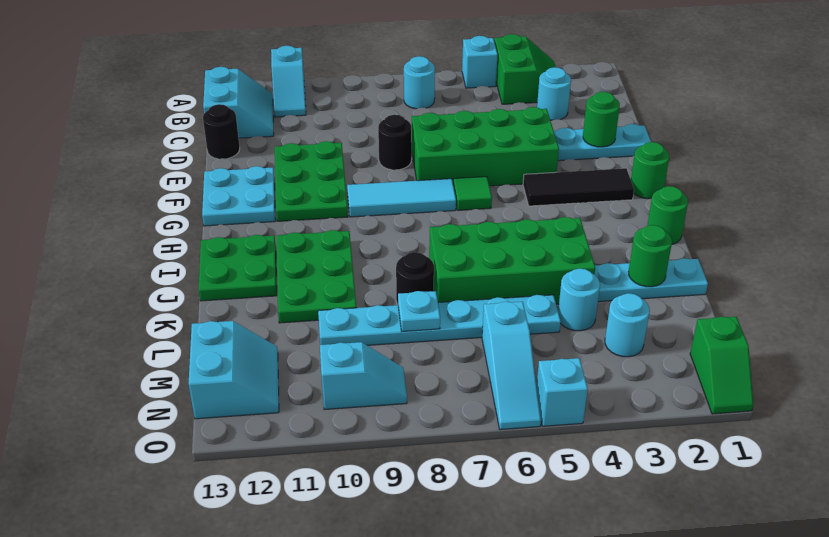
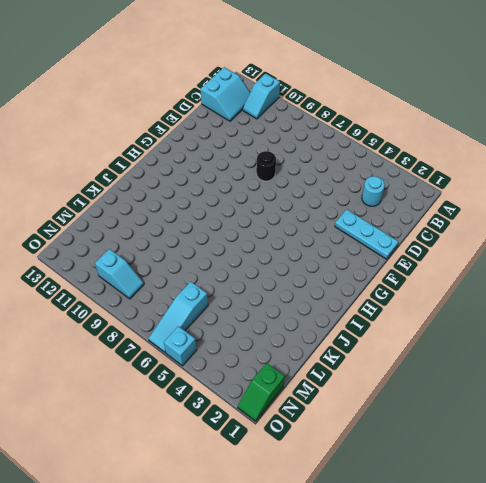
none -> green 2x2 slope [494,34,556,104]
none -> cyan 1x1 brick [462,36,498,88]
none -> cyan 1x1 round brick [404,56,435,109]
none -> black 1x1 round brick [203,104,240,159]

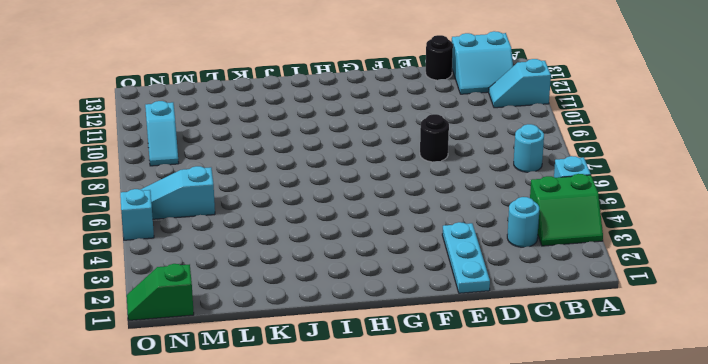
none -> green 2x4 brick [412,107,559,186]
none -> green 2x3 plate [275,141,348,221]
none -> cyan 2x2 plate [202,166,275,226]
none -> green 1x1 round brick [631,142,669,199]

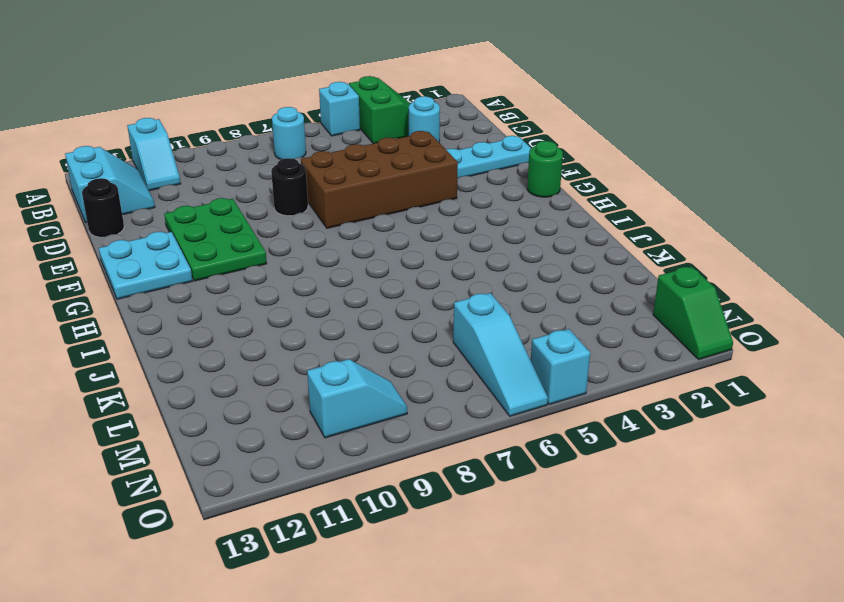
brown 2x4 brick [301,131,458,228] -> green 2x4 brick [412,107,559,186]
none -> black 1x3 tile [523,168,634,206]
none -> green 1x1 tile [453,177,492,210]
none -> cyan 1x3 tile [347,179,456,217]
none -> green 1x1 round brick [647,186,688,244]

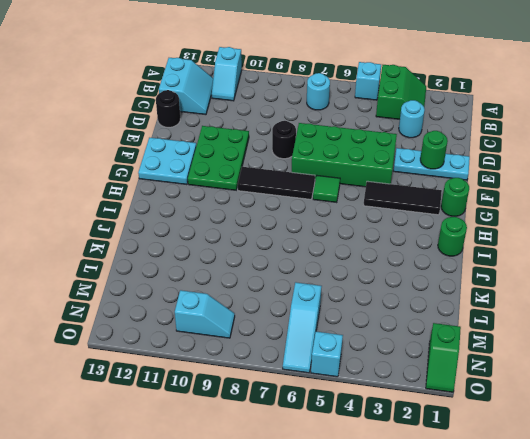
black 1x3 tile [238,167,315,199] -> cyan 1x3 tile [347,179,456,217]
none -> green 2x3 plate [276,230,356,323]
none -> green 2x2 plate [199,235,277,301]
none -> green 2x4 brick [429,217,595,304]
none -> cyan 1x3 plate [595,258,708,302]

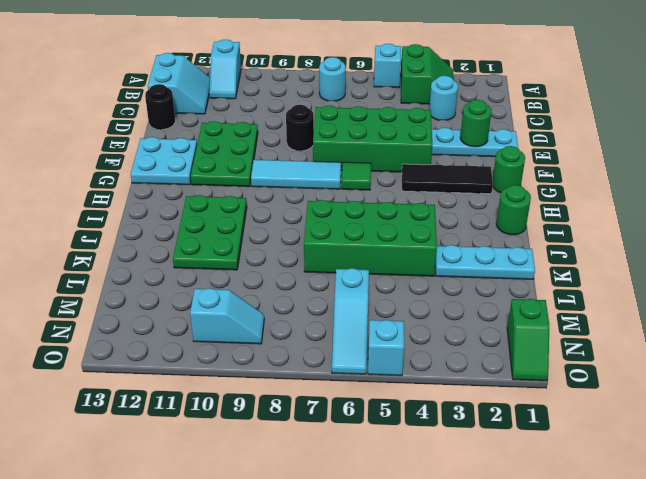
none -> green 2x2 plate [199,235,277,301]
none -> black 1x1 round brick [396,252,434,305]
none -> cyan 1x1 round brick [558,268,600,331]
none -> cyan 1x6 plate [318,295,561,345]

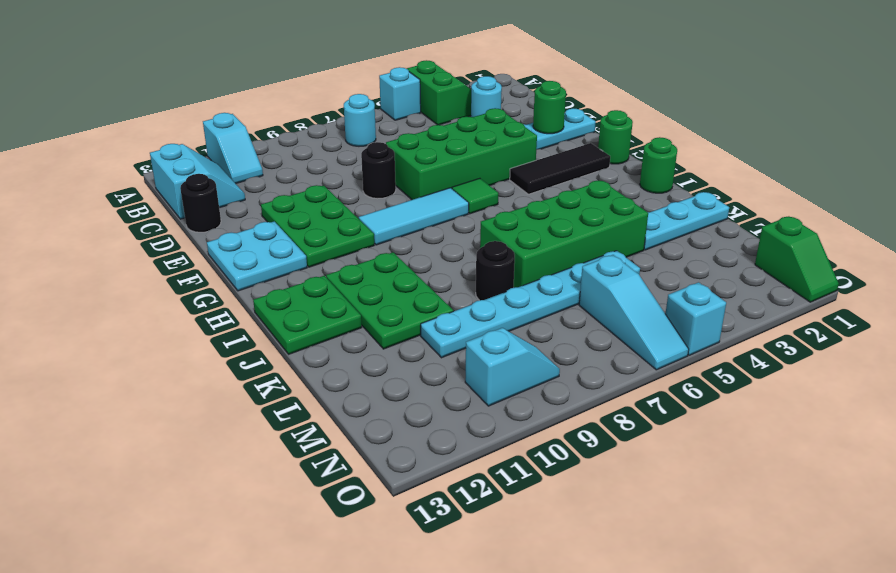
none -> cyan 1x1 round brick [558,268,600,331]
none -> cyan 1x1 round brick [605,293,650,357]
none -> cyan 2x2 slope [189,321,279,419]
none -> green 1x1 round brick [628,225,672,287]

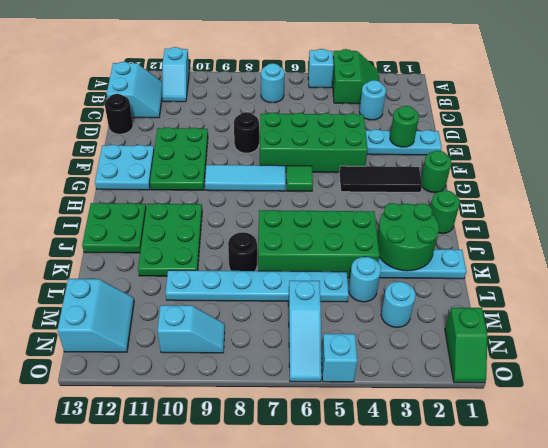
green 2x2 round brick [377,203,439,271] -> green 1x1 round brick [628,225,672,287]
none -> cyan 1x1 plate [398,291,440,331]

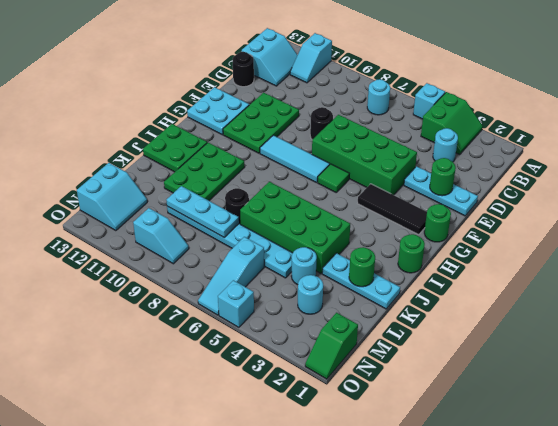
cyan 1x3 plate [167,186,239,238] -> cyan 1x1 plate [398,291,440,331]

